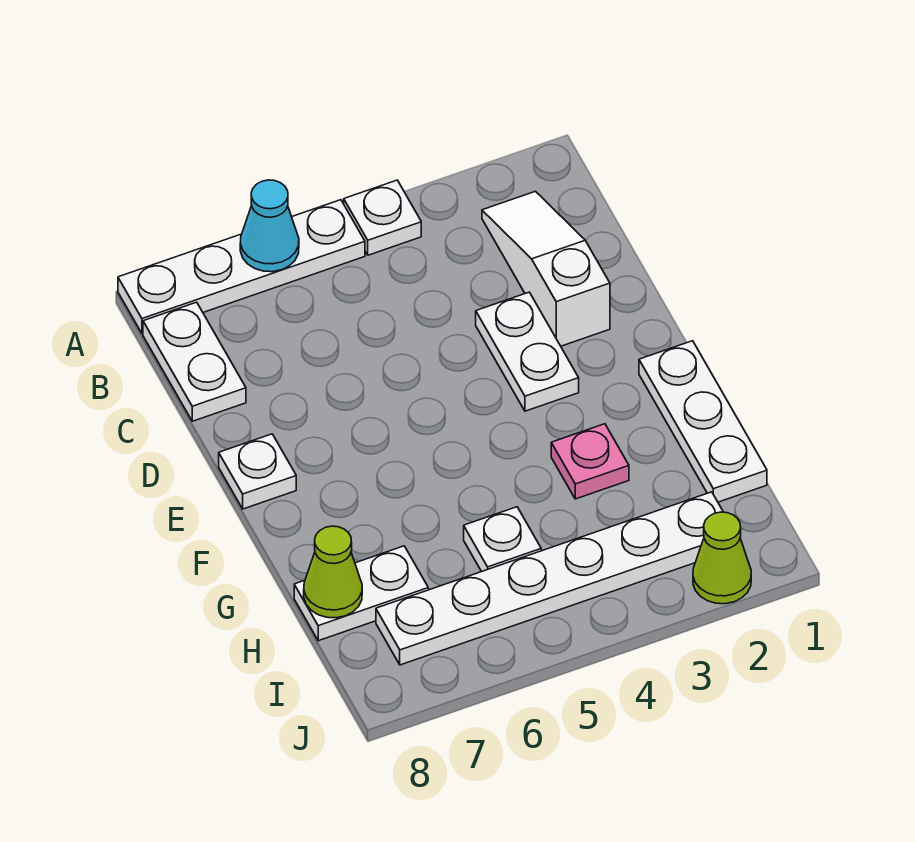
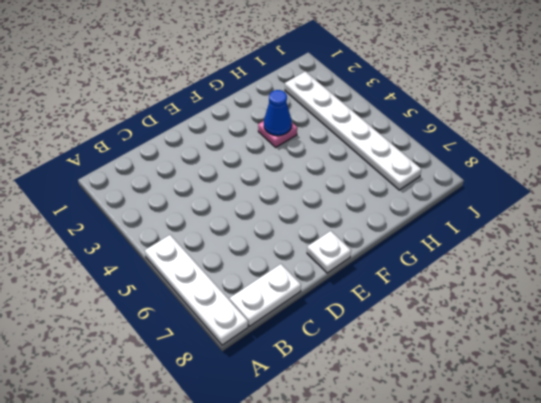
blue 1x1 cone [264,90,292,136] -> none
none -> white 1x1 plate [344,180,421,255]
none -> white 1x3 slope [482,191,610,346]
none -> white 1x2 plate [476,292,579,411]

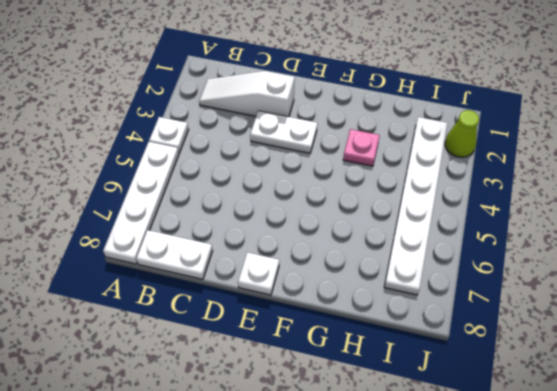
none -> white 1x3 plate [639,341,767,502]
none -> white 1x1 plate [464,507,541,572]
none -> white 1x2 plate [294,546,428,641]

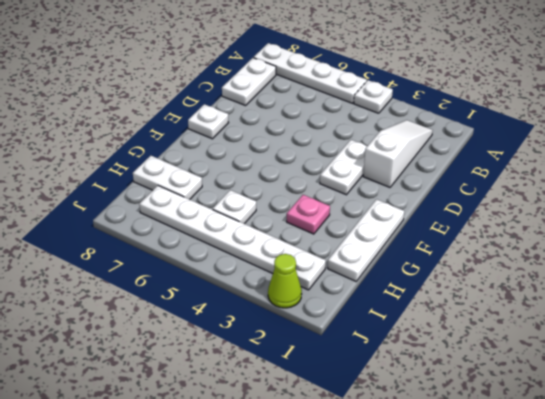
none -> cyan 1x1 cone [240,180,299,272]
none -> lime 1x1 cone [304,526,362,618]

